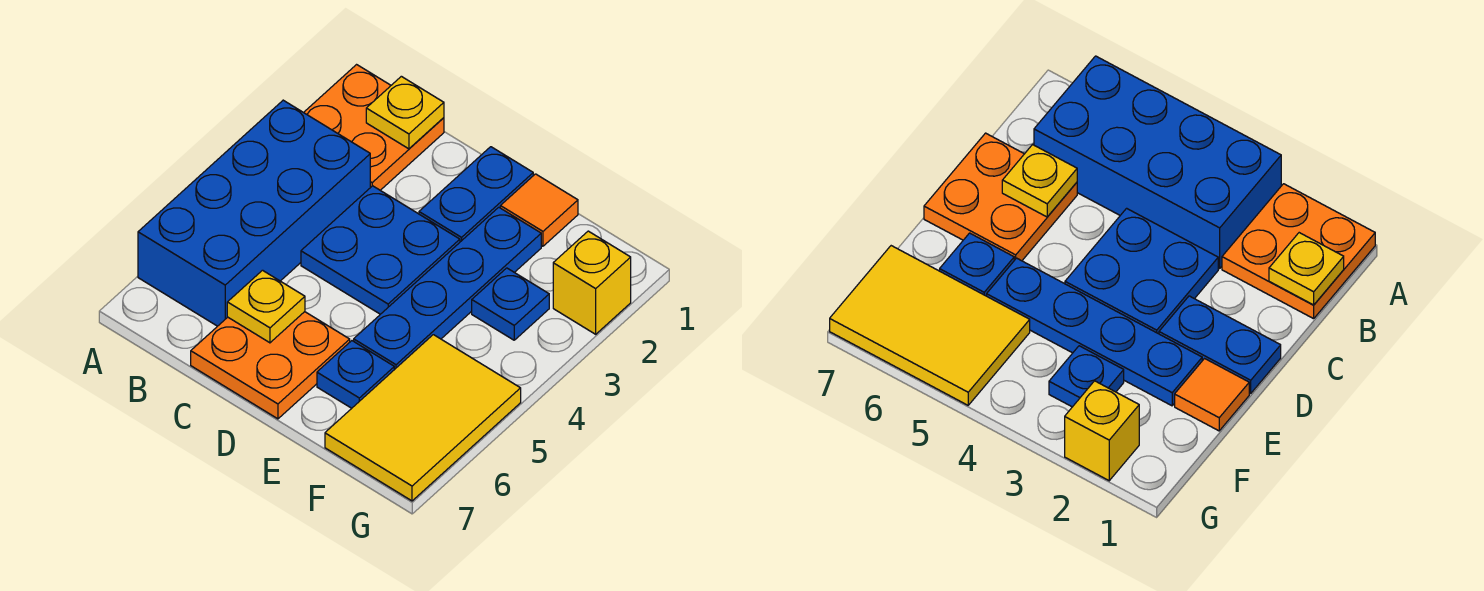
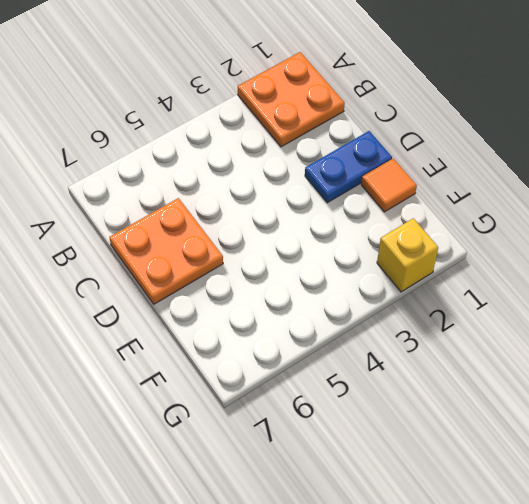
none -> blue 2x4 brick [138,100,370,326]
none -> blue 2x2 plate [301,186,460,314]
none -> blue 1x4 plate [354,207,541,370]

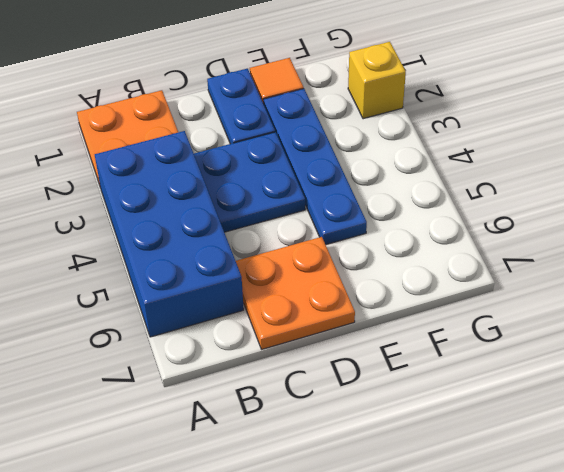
none -> blue 1x1 plate [317,341,394,408]
none -> blue 1x1 plate [472,268,549,340]
none -> yellow 2x3 tile [325,335,521,501]

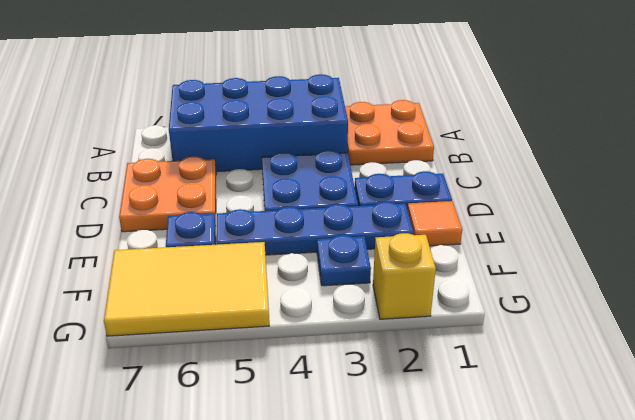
none -> yellow 1x1 plate [366,76,444,149]
none -> yellow 1x1 plate [227,270,305,343]

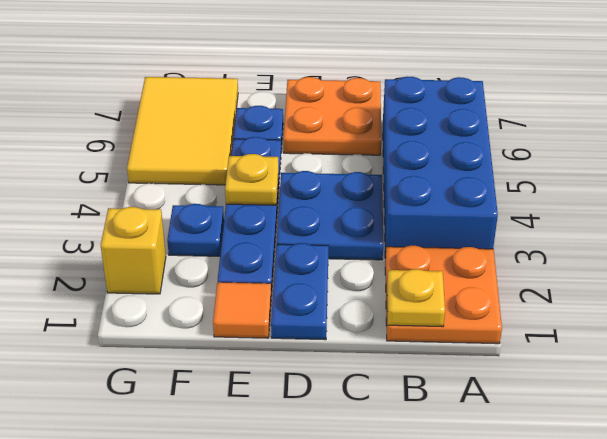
yellow 1x1 plate [225,154,279,205] -> yellow 1x1 plate moved to [227,270,305,343]

